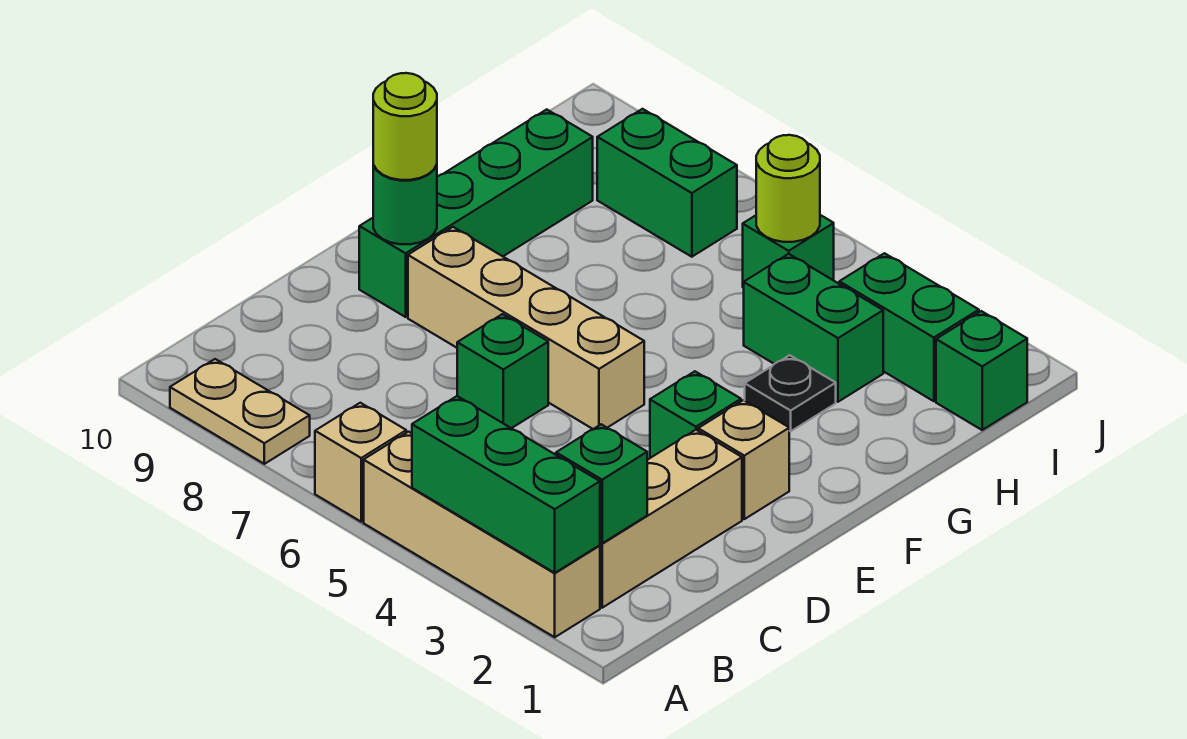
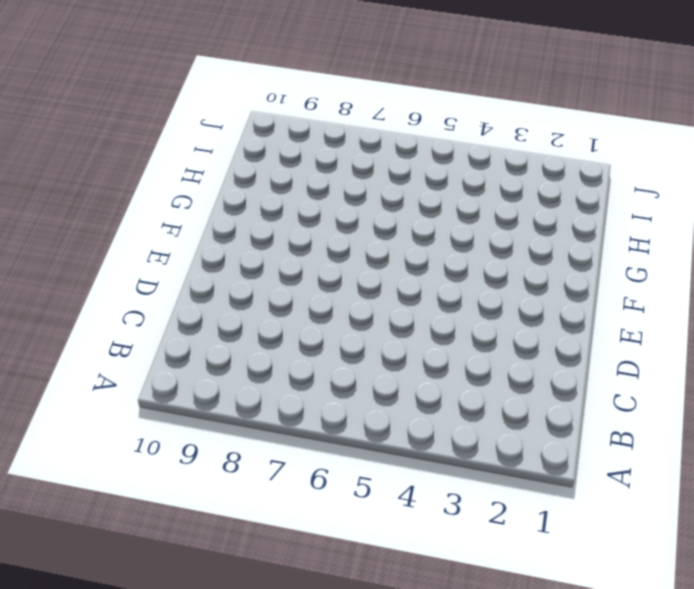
none -> tan 1x4 brick [364,432,600,637]
none -> tan 1x1 brick [315,403,406,522]
none -> tan 1x2 plate [170,359,310,464]

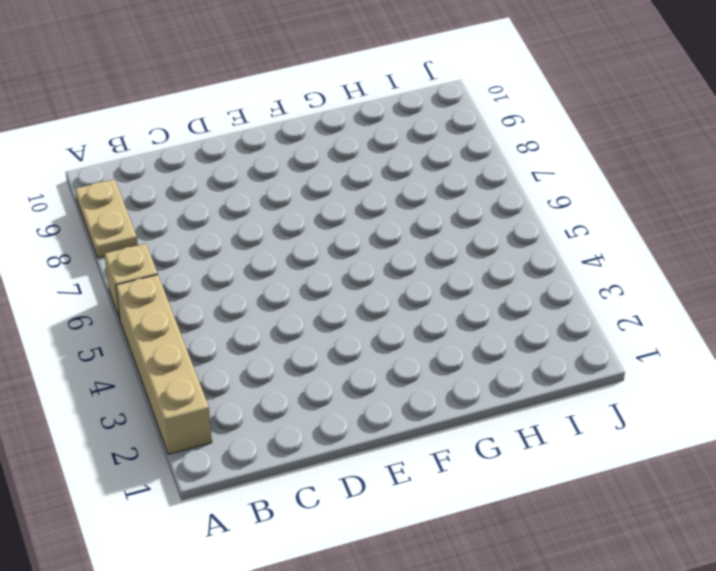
none -> tan 1x3 brick [600,430,742,608]
none -> green 1x1 brick [457,314,548,428]
none -> tan 1x1 brick [698,400,789,519]

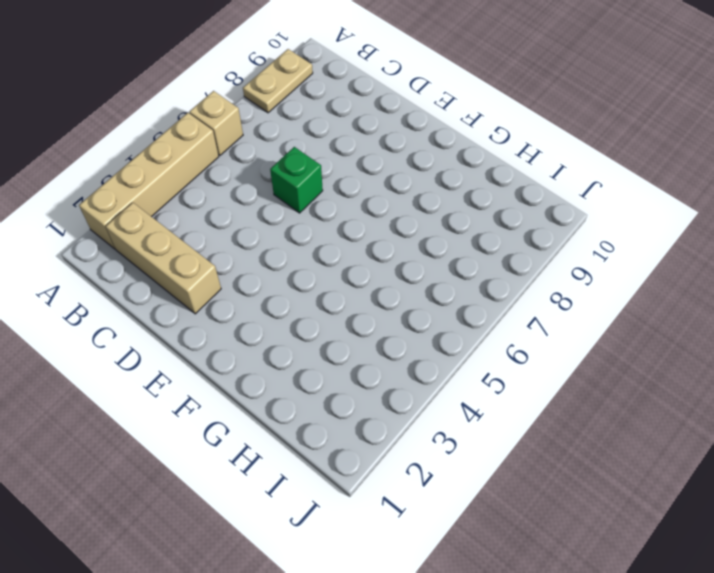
none -> tan 1x1 brick [698,400,789,519]
none -> green 1x1 brick [650,371,741,458]
none -> tan 1x4 brick [408,227,644,429]

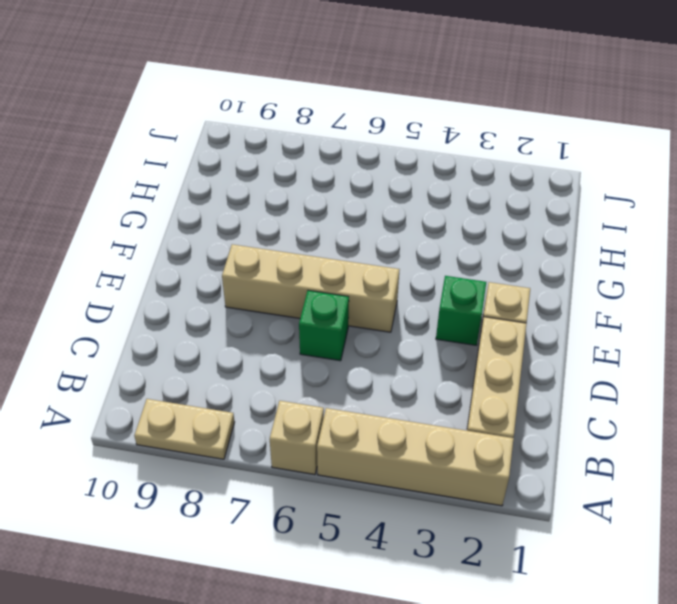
none -> green 1x4 brick [359,109,593,317]
none -> black 1x1 plate [745,355,836,431]
none -> green 1x2 brick [744,254,883,402]

